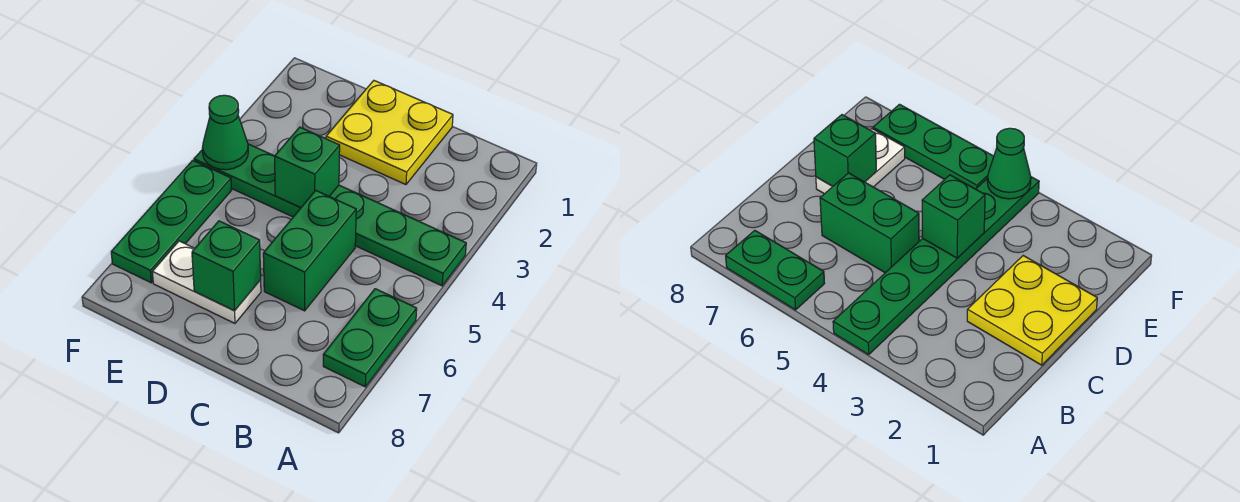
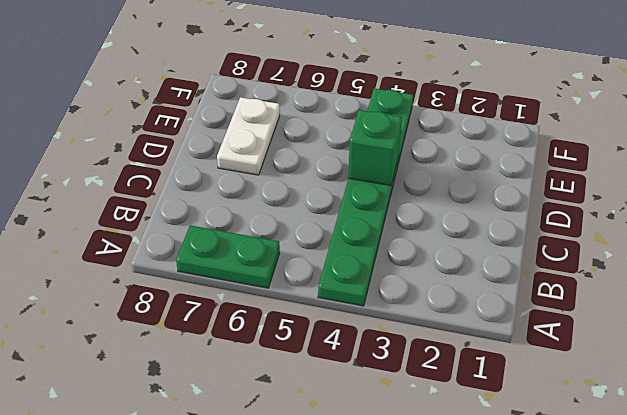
none -> yellow 2x2 plate [326,81,453,185]
none -> green 1x2 brick [263,190,356,311]

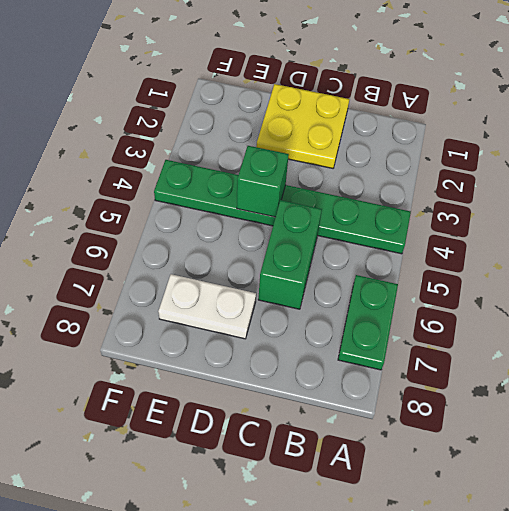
none -> green 1x3 plate [111,160,232,283]
none -> green 1x1 brick [192,221,261,311]

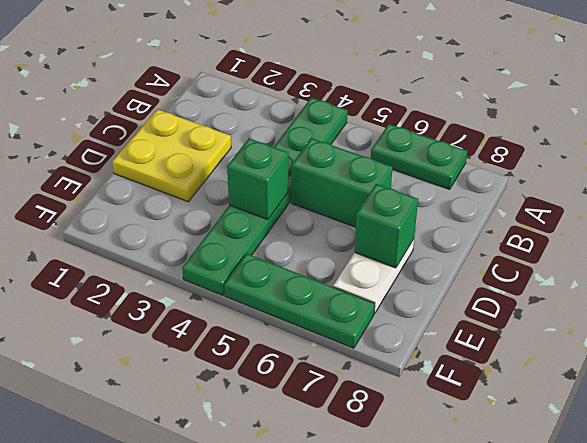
none -> green 1x1 cone [202,95,248,170]

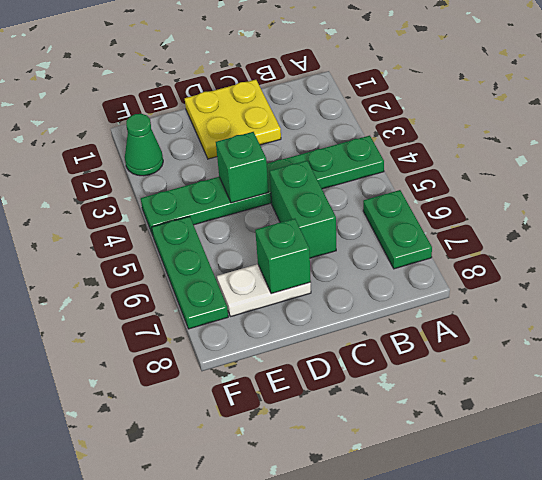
green 1x1 cone [125,114,163,176] -> green 1x1 cone moved to [202,95,248,170]

